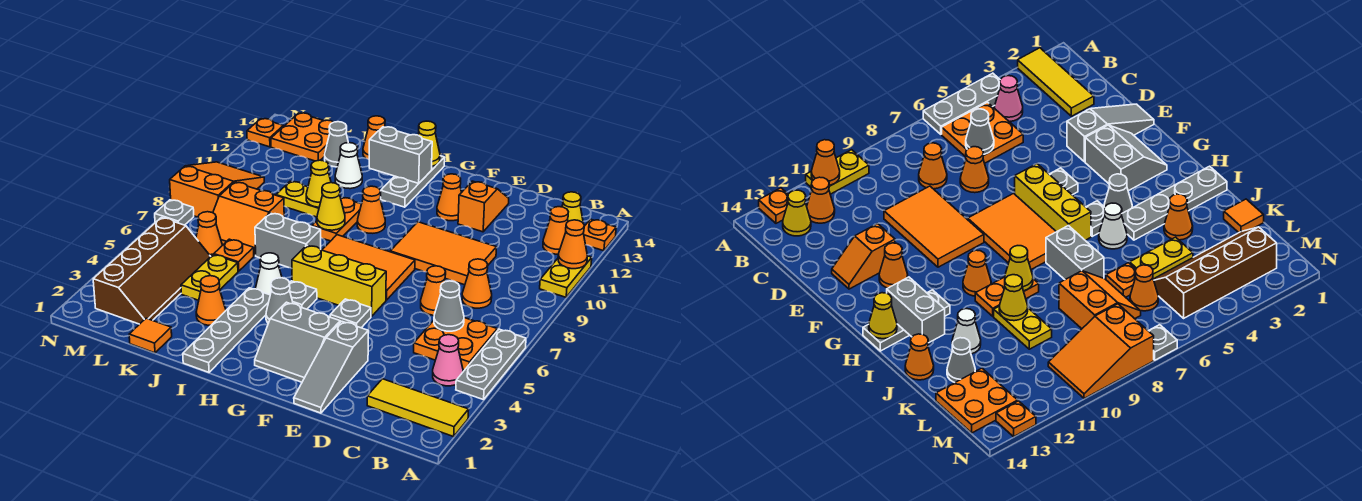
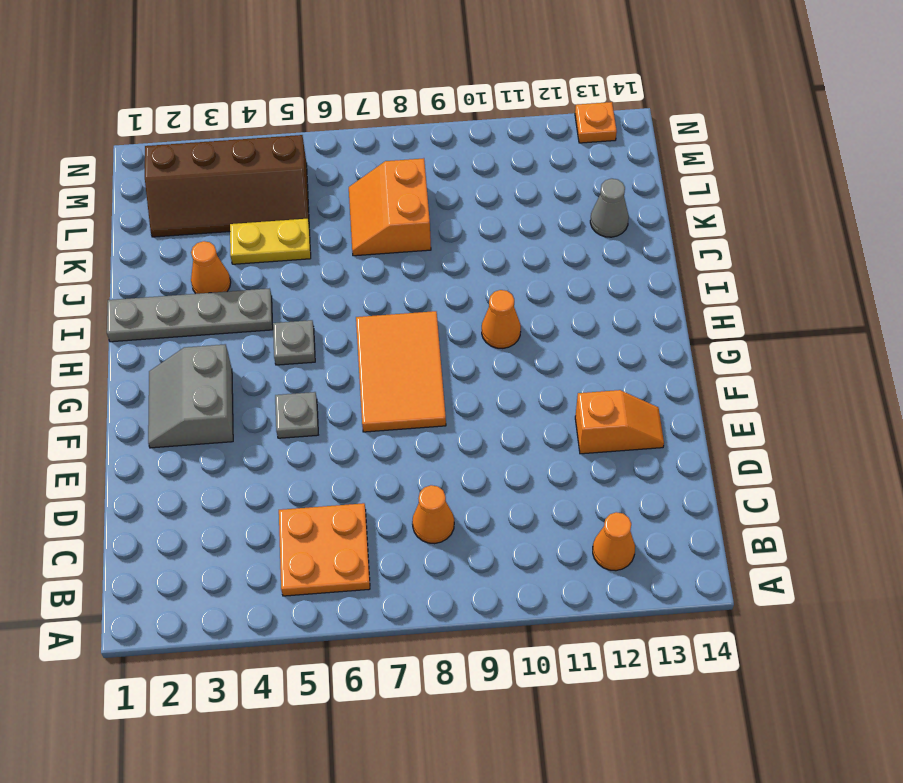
none -> yellow 1x3 tile [367,379,469,437]
none -> grey 1x3 plate [456,329,526,400]
none -> yellow 1x2 plate [540,256,592,297]
none -> orange 1x1 plate [583,219,616,251]

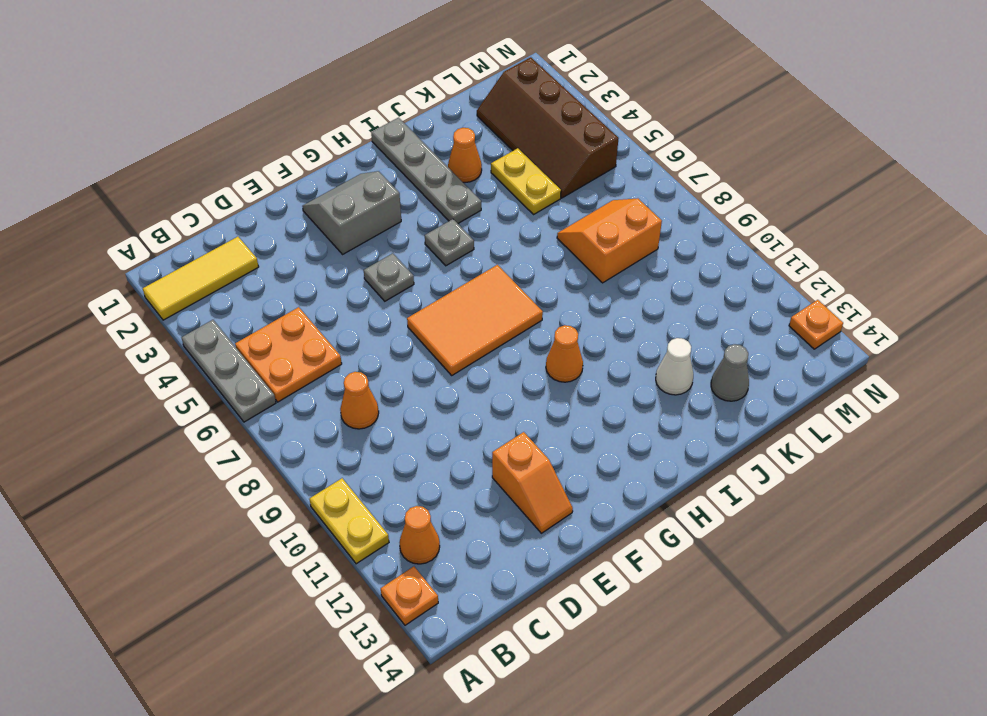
none -> pink 1x1 cone [433,335,463,386]
none -> yellow 1x1 cone [562,192,583,222]
none -> orange 1x1 cone [421,266,446,315]
none -> orange 2x3 tile [390,222,497,285]

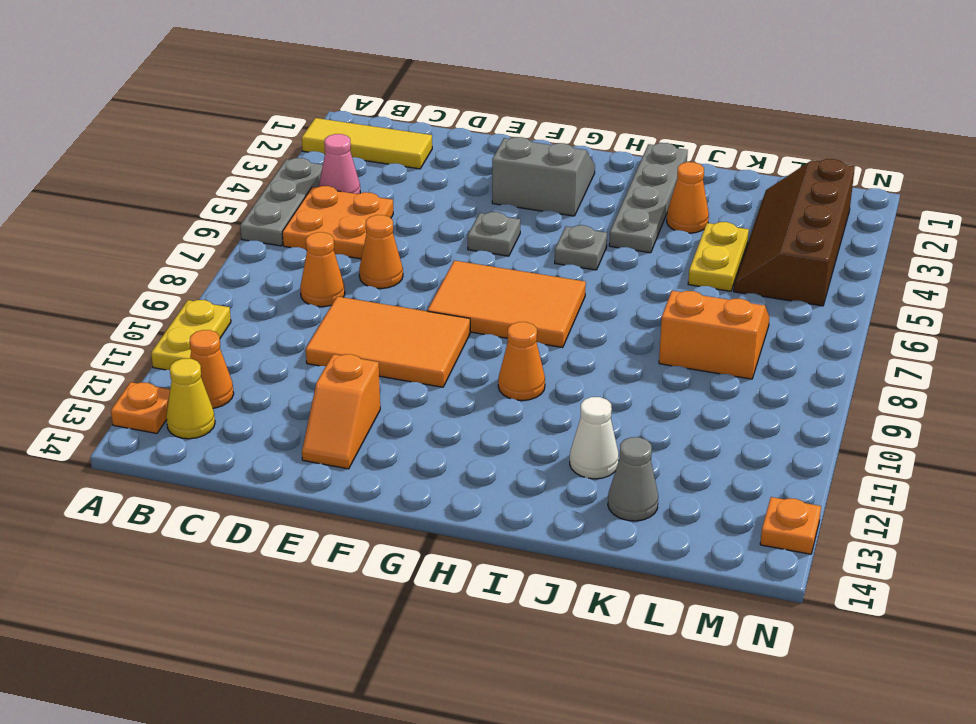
none -> grey 1x3 slope [294,321,368,413]
none -> yellow 1x3 brick [292,245,386,316]
none -> orange 1x1 cone [437,174,462,221]
none -> grey 1x1 cone [266,278,293,323]

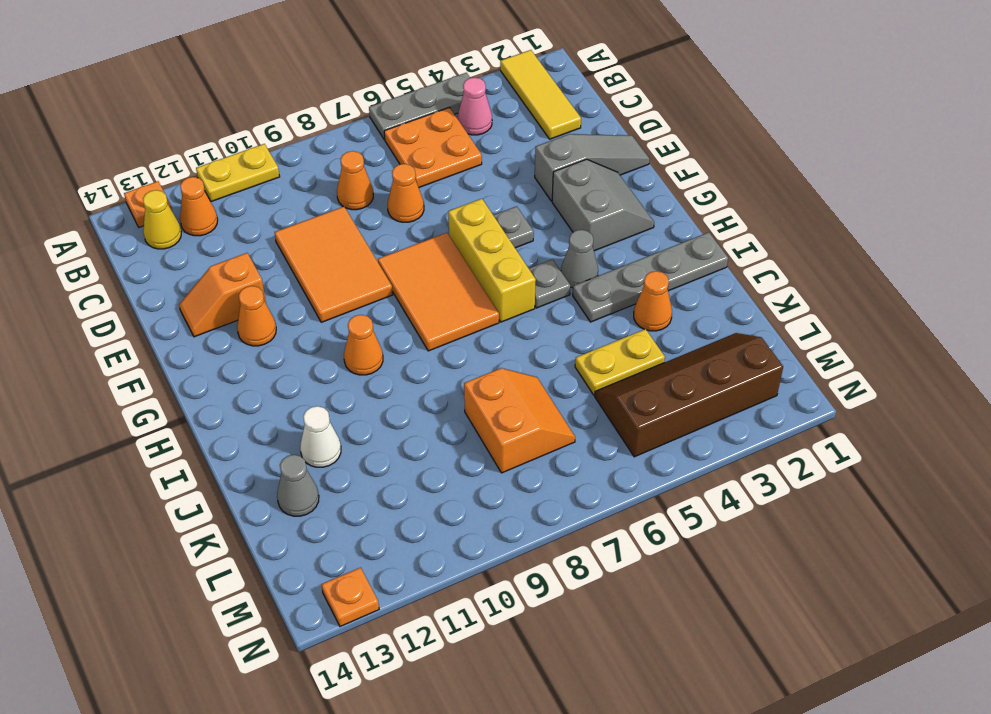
none -> grey 1x3 plate [381,156,445,207]
none -> white 1x1 cone [256,253,282,295]
none -> grey 1x2 brick [255,213,321,268]
none -> orange 1x2 plate [312,197,361,241]

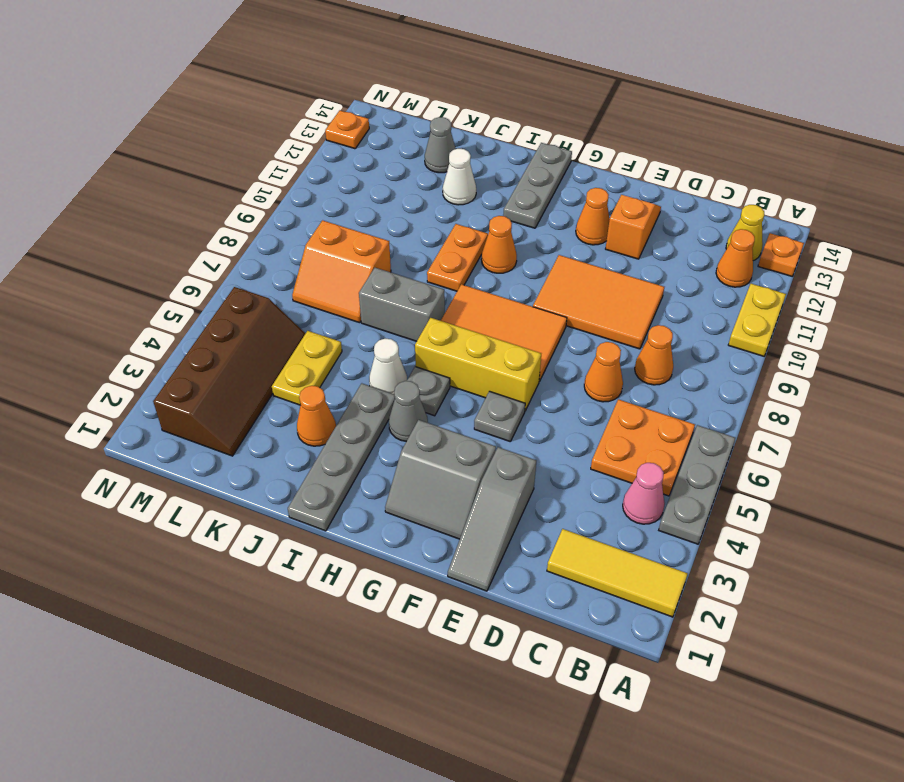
none -> yellow 1x2 plate [276,181,319,217]
none -> orange 1x1 cone [363,116,385,159]
none -> orange 1x1 tile [129,318,172,353]
none -> orange 1x1 plate [214,239,254,271]

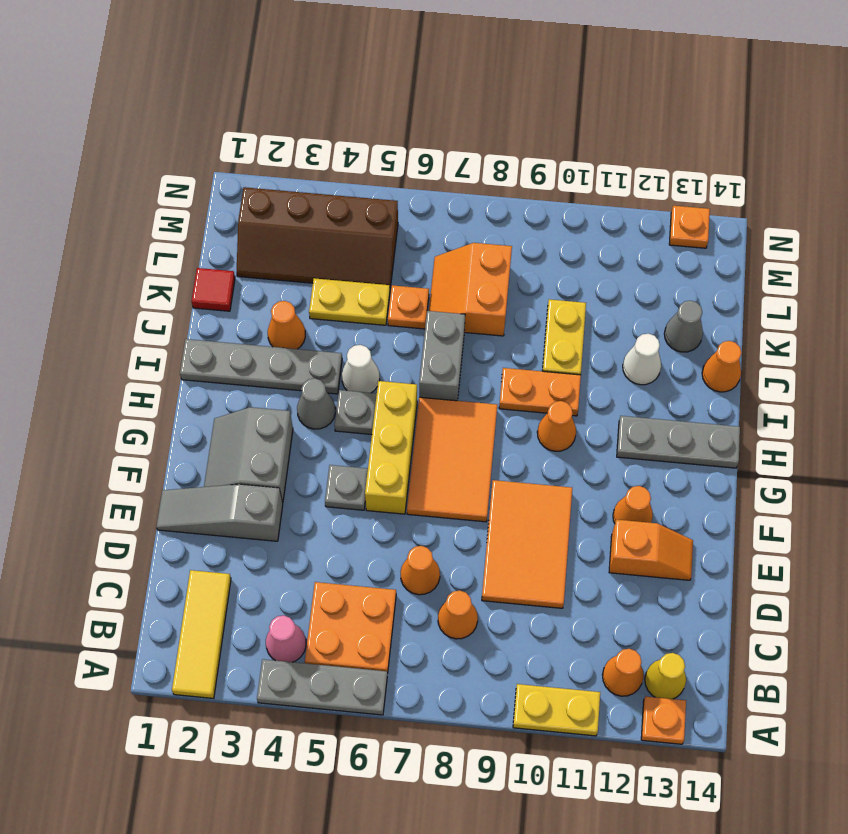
red 1x1 tile [191,268,235,311] -> orange 1x1 tile [129,318,172,353]
none -> orange 1x1 cone [196,212,222,256]
none -> orange 2x2 plate [271,113,333,161]
none -> orange 2x3 slope [170,162,264,217]
none -> grey 1x1 plate [155,200,194,225]

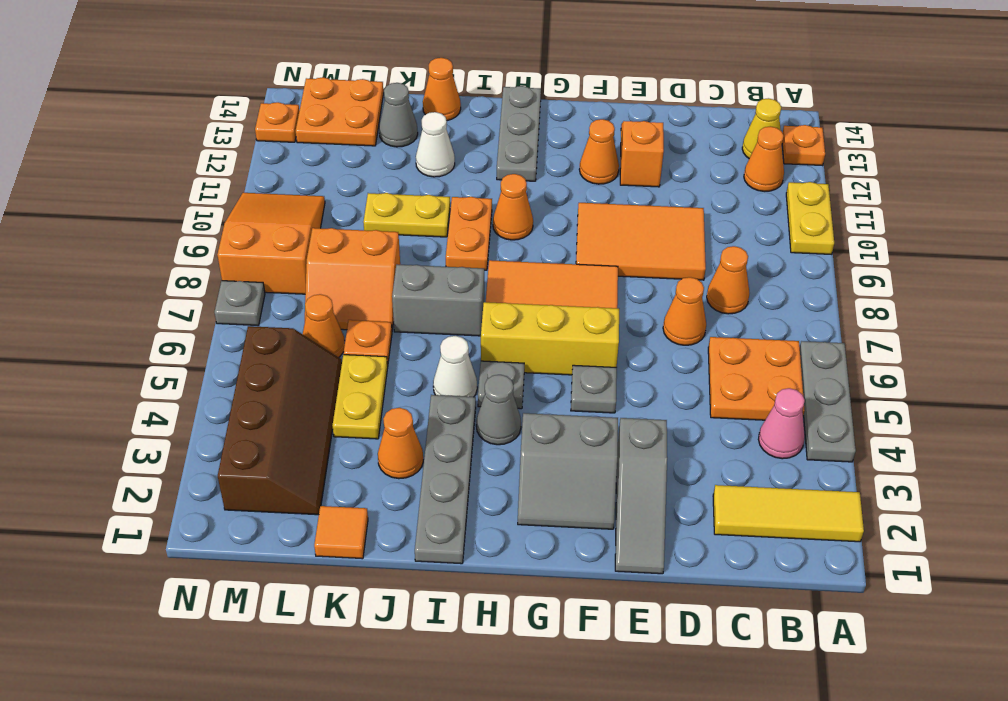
none -> orange 1x1 cone [558,220,587,269]
none -> grey 1x1 cone [434,281,464,331]
none -> grey 1x2 brick [369,127,432,183]
none -> yellow 1x1 cone [418,121,440,166]

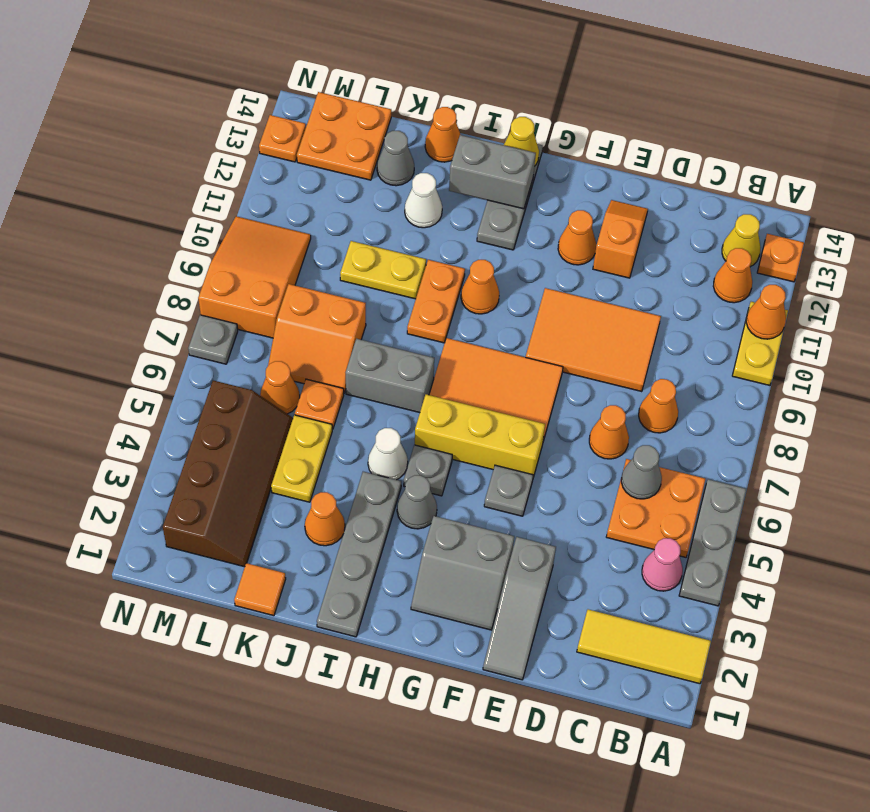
none -> yellow 1x1 cone [317,183,345,230]
none -> yellow 1x1 cone [306,160,331,207]

